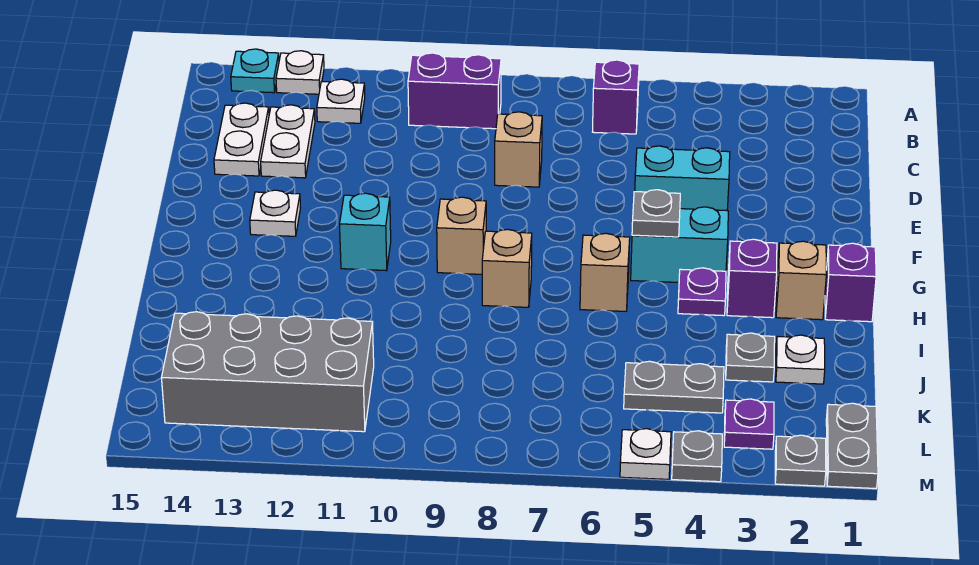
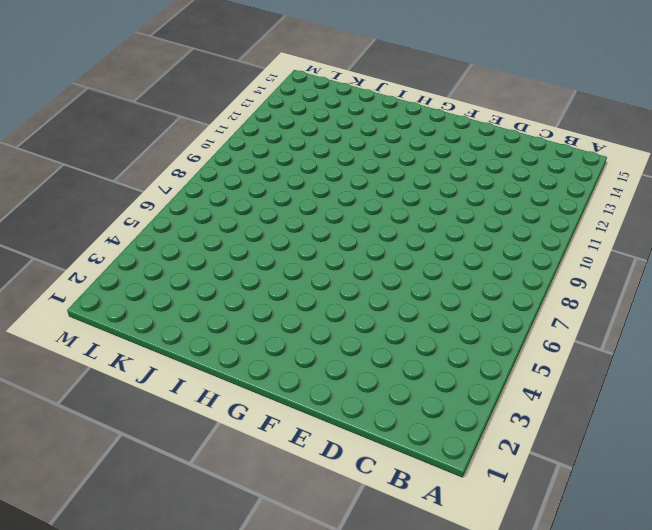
none -> white 1x1 plate [276,51,324,94]
none -> cyan 1x1 plate [231,49,279,93]
none -> purple 1x1 brick [593,60,639,134]

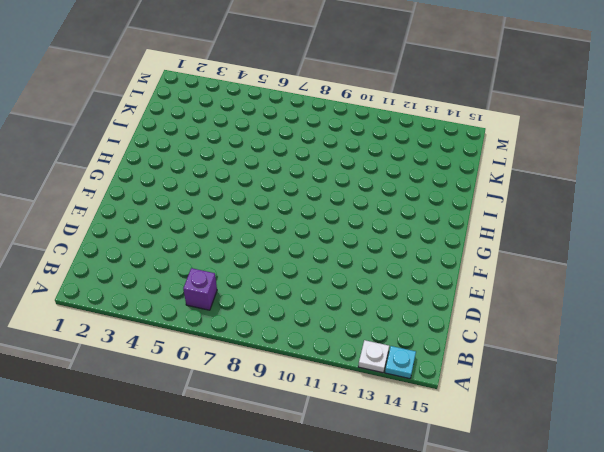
none -> purple 1x2 brick [408,53,501,129]
none -> white 1x1 plate [317,79,365,123]
none -> white 1x2 plate [261,105,315,178]

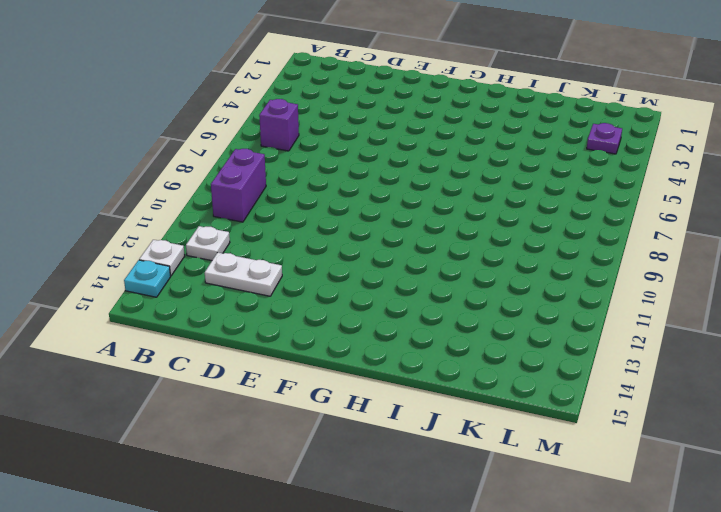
none -> white 1x2 plate [214,103,269,176]
none -> tan 1x1 brick [495,112,542,187]
none -> cyan 1x2 brick [635,146,730,211]

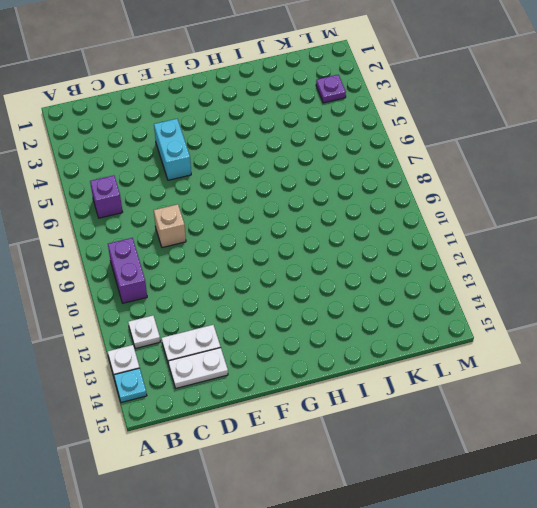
none -> white 1x1 plate [250,190,300,236]
none -> cyan 1x2 brick [631,207,728,282]
none -> tan 1x1 brick [437,197,486,274]

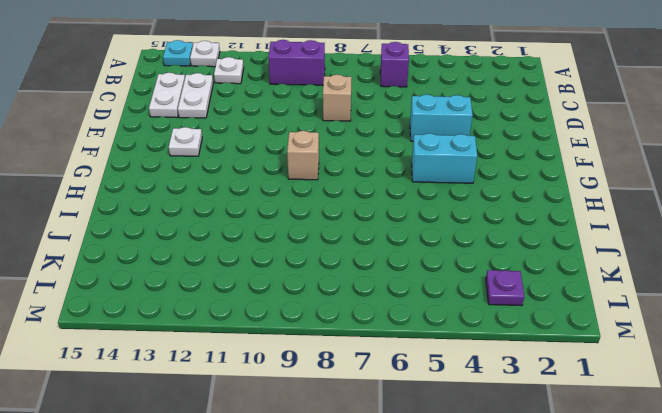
none -> cyan 1x1 brick [340,193,391,271]
none -> purple 1x1 brick [825,243,876,322]
none -> tan 1x1 brick [776,241,826,320]

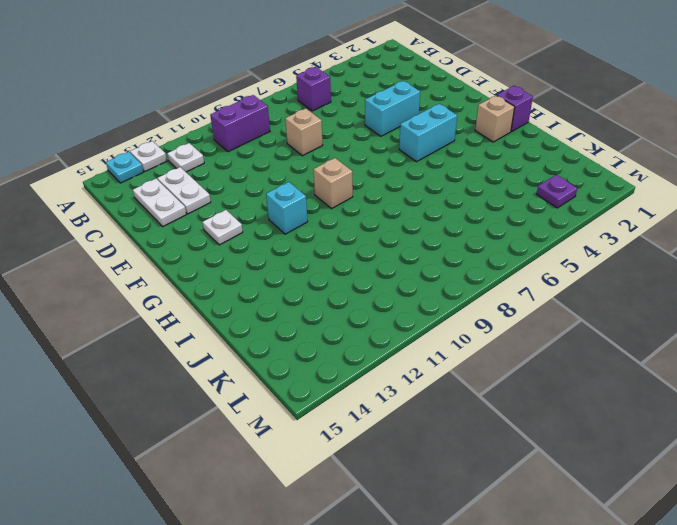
none -> purple 1x1 brick [727,239,777,318]
none -> purple 1x1 plate [678,268,726,316]
none -> tan 1x1 brick [580,233,630,311]

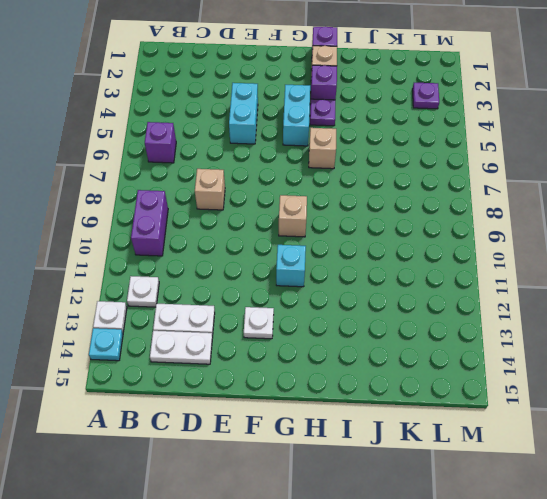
none -> tan 1x1 brick [482,229,532,307]
none -> white 1x1 plate [776,335,825,384]
none -> grey 1x1 plate [726,333,775,382]

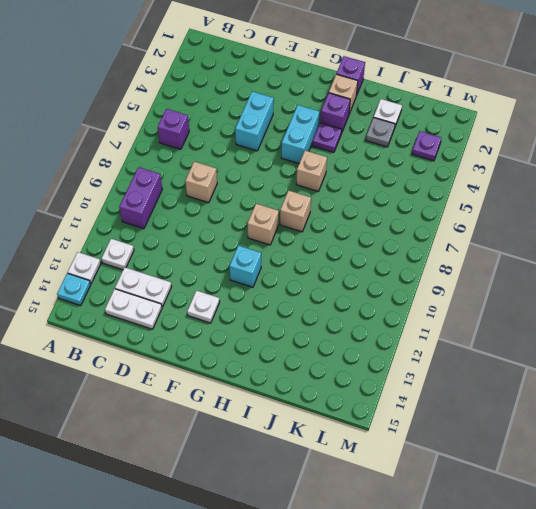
none -> grey 1x2 plate [624,361,724,413]
none -> grey 2x4 brick [161,312,374,432]
none -> grey 1x2 plate [826,403,878,488]

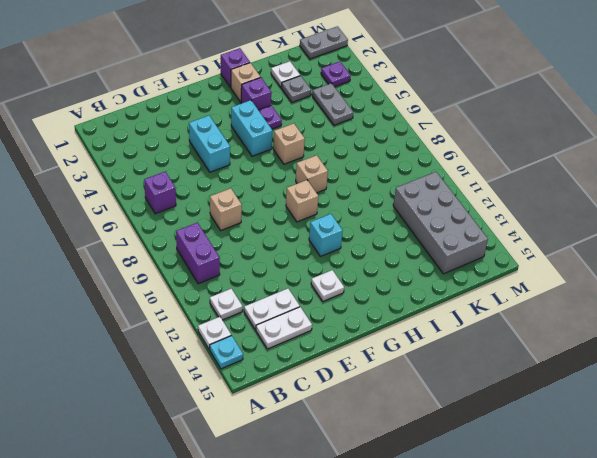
none -> grey 1x1 plate [775,435,826,486]
none -> grey 1x1 plate [672,431,722,482]
none -> white 1x1 plate [620,429,671,479]

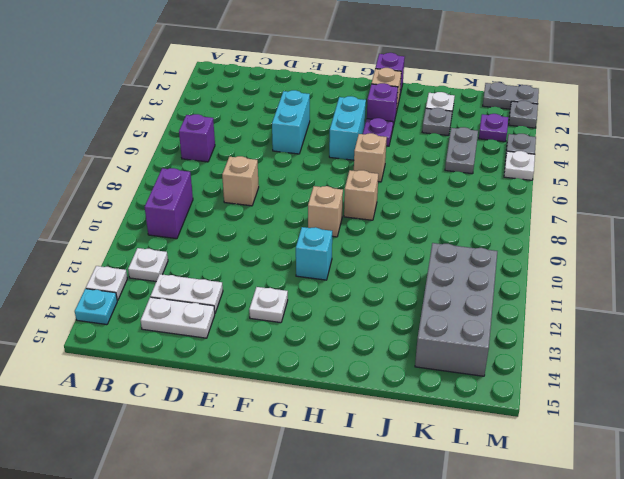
none -> grey 1x1 plate [632,190,680,237]

